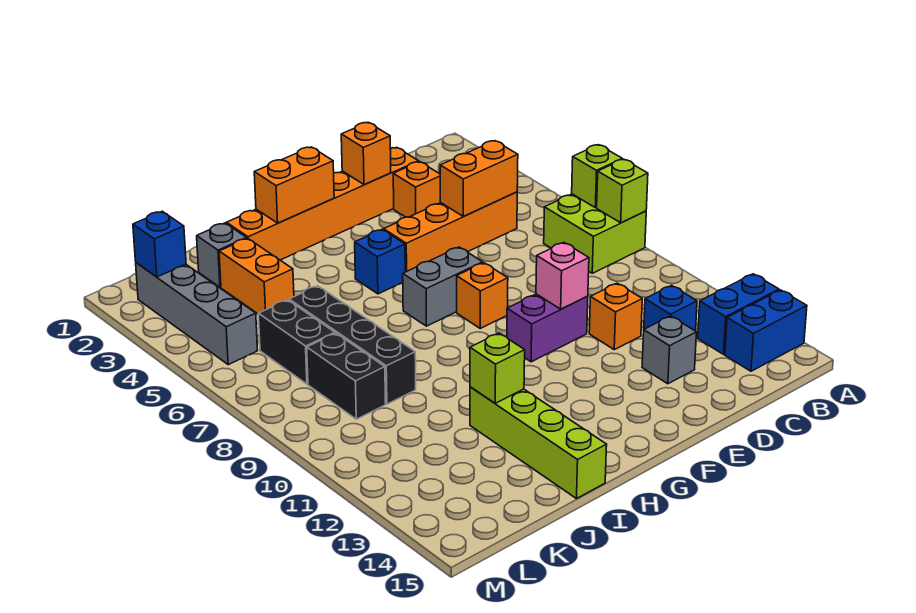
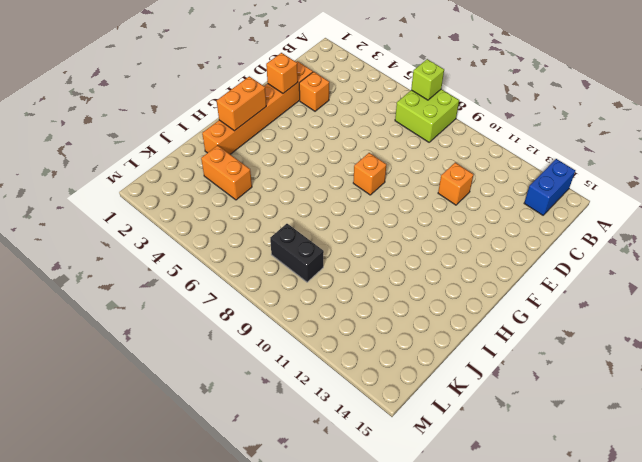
none -> blue 1x2 brick [698,274,779,354]
none -> orange 1x4 brick [384,192,517,272]
none -> blue 1x1 brick [644,285,697,331]

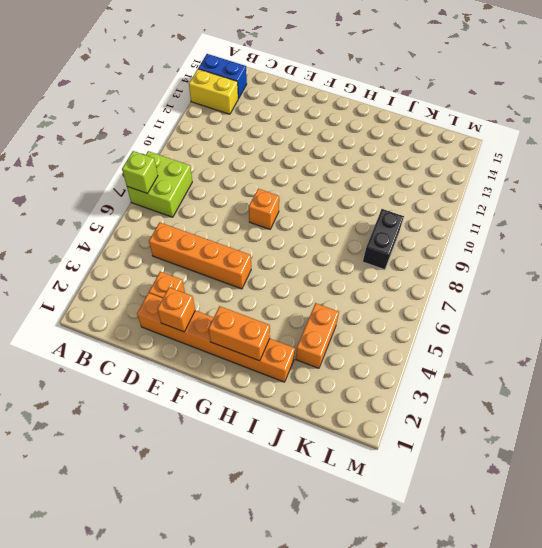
yellow 1x2 brick [189,69,239,114] -> blue 1x2 brick [698,274,779,354]
none -> blue 1x1 brick [644,285,697,331]
none -> orange 1x1 brick [589,283,642,350]
none -> grey 1x1 brick [642,316,697,384]

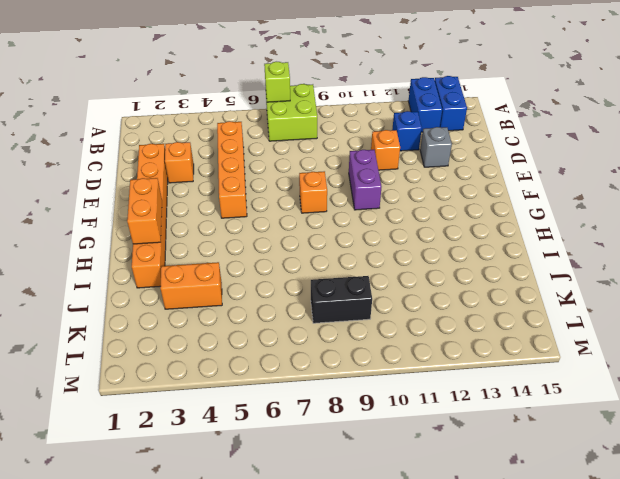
none -> grey 1x2 brick [403,247,483,326]
none -> blue 1x1 brick [355,230,405,294]
none -> lime 1x4 brick [470,387,607,499]

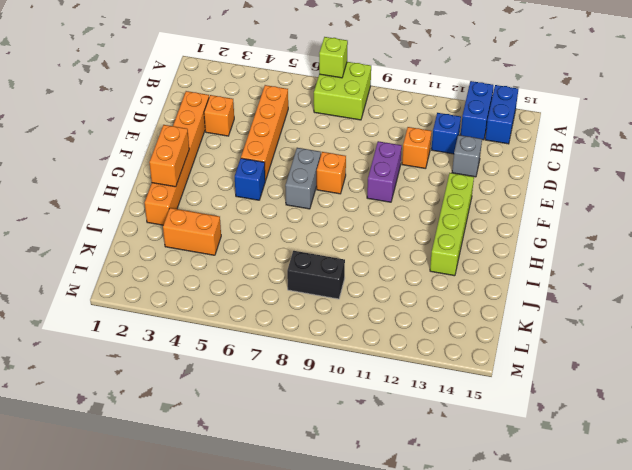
lime 1x4 brick [430,173,474,276] -> lime 1x4 brick turned to [470,387,607,499]
none -> grey 1x1 brick [197,223,247,287]
none -> black 1x4 brick [289,286,416,404]
none -> black 1x2 brick [259,300,335,384]

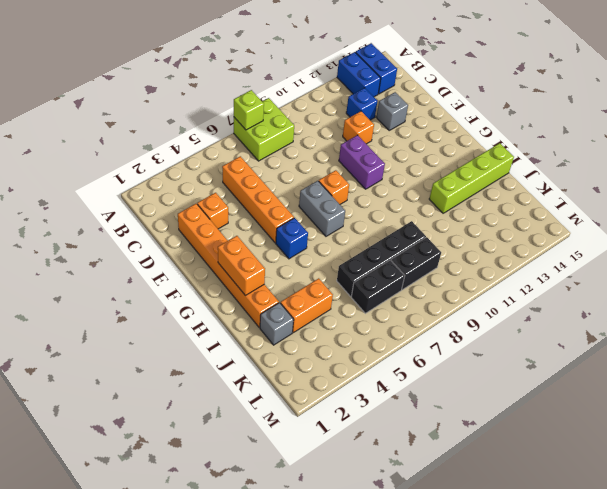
none -> grey 1x4 brick [136,263,258,365]
none -> lime 1x1 brick [597,159,648,223]
none -> orange 1x2 brick [440,141,518,217]

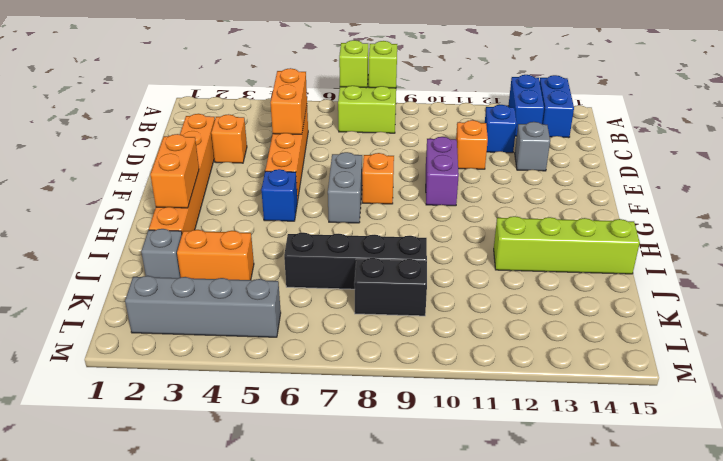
none -> black 1x2 brick [259,300,335,384]
none -> orange 1x1 brick [341,122,391,185]
none -> pink 1x1 brick [536,243,589,309]

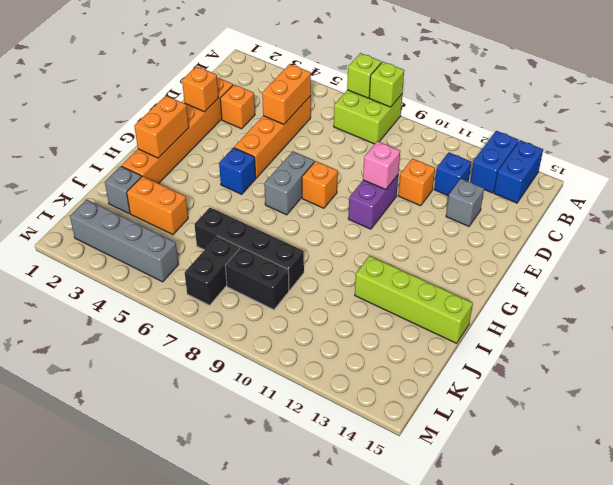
black 1x2 brick [185,236,240,305] -> black 1x2 brick turned to [259,300,335,384]
none -> lime 1x1 brick [470,333,525,403]
none -> blue 1x1 brick [133,211,186,277]

